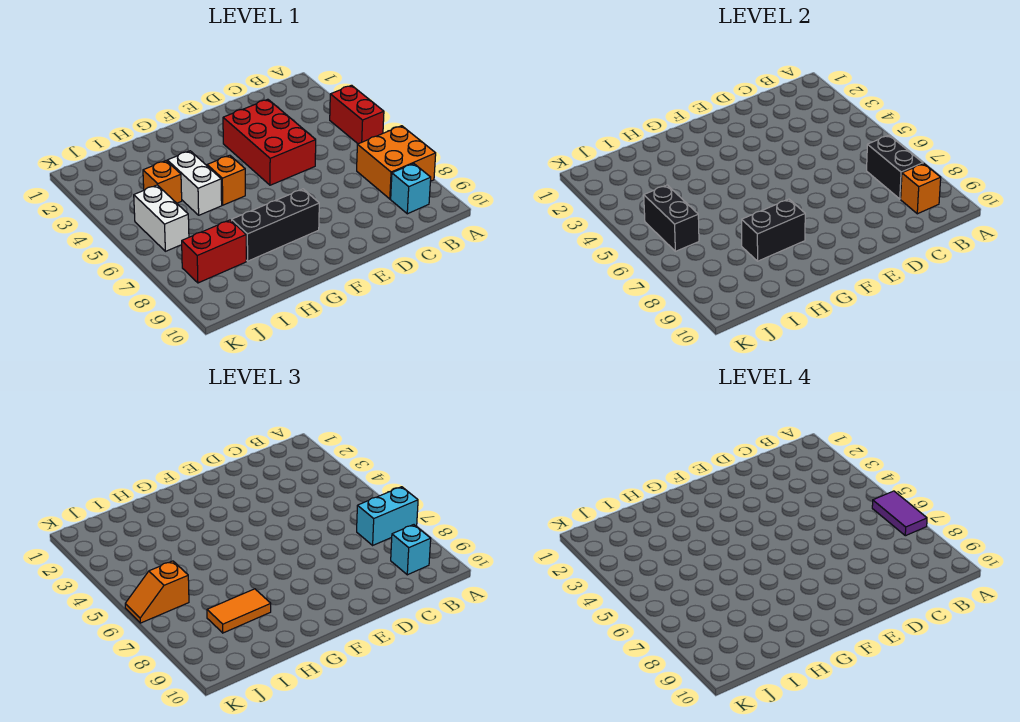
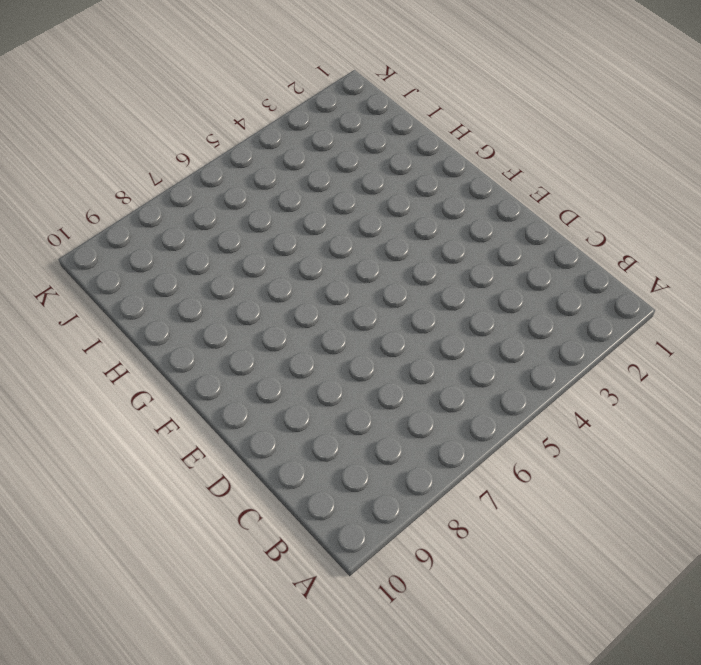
none -> red 1x2 brick [330,85,384,144]
none -> orange 2x2 brick [357,126,436,199]
none -> cyan 1x1 brick [391,164,431,214]

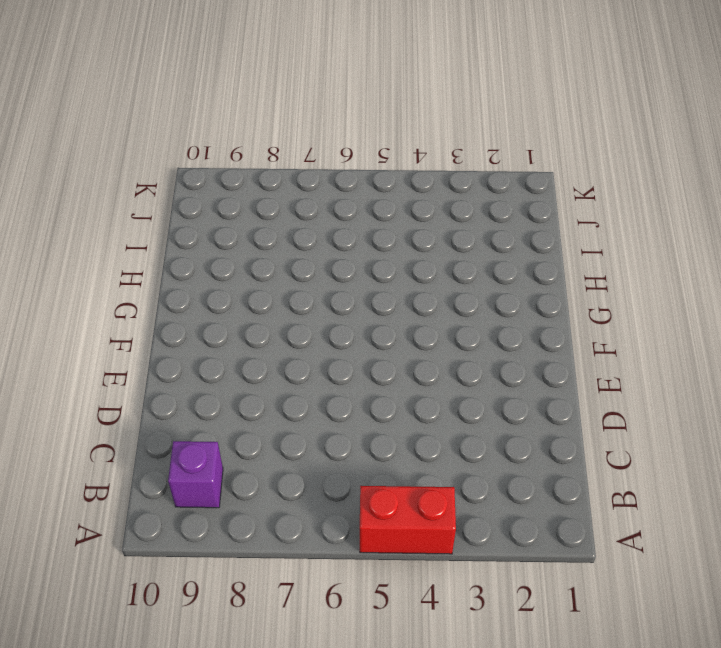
purple 1x1 brick [168,441,223,508] -> cyan 1x1 brick [391,164,431,214]
none -> orange 2x2 brick [357,126,436,199]
none -> red 2x3 brick [223,99,316,185]
none -> black 1x3 brick [232,189,319,261]

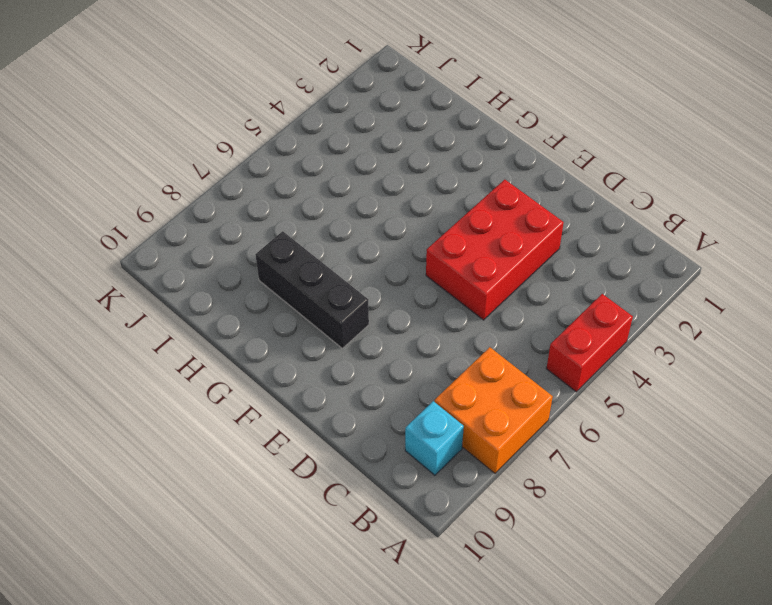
none -> orange 1x1 brick [207,155,245,205]
none -> white 1x2 brick [167,151,222,215]
none -> orange 1x1 brick [143,161,182,203]

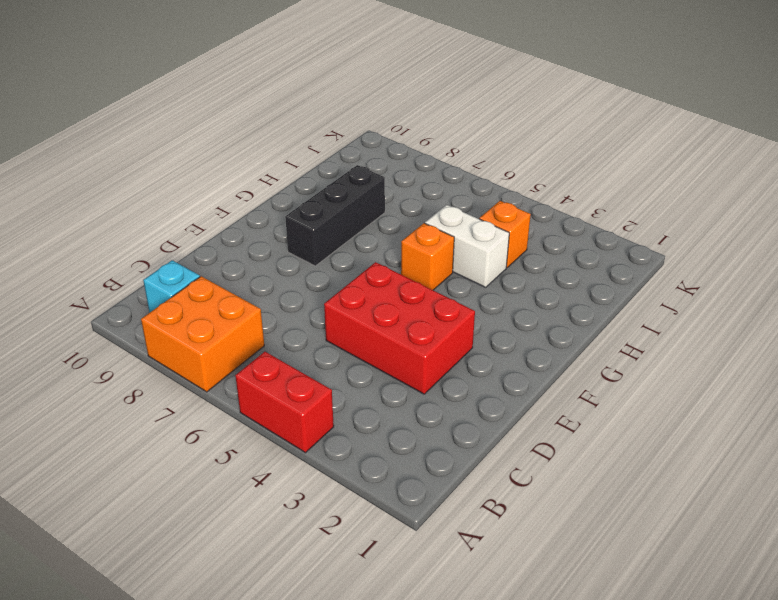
none -> red 1x2 brick [182,220,246,283]
none -> white 1x2 brick [134,185,189,251]
none -> black 1x2 brick [867,135,923,199]

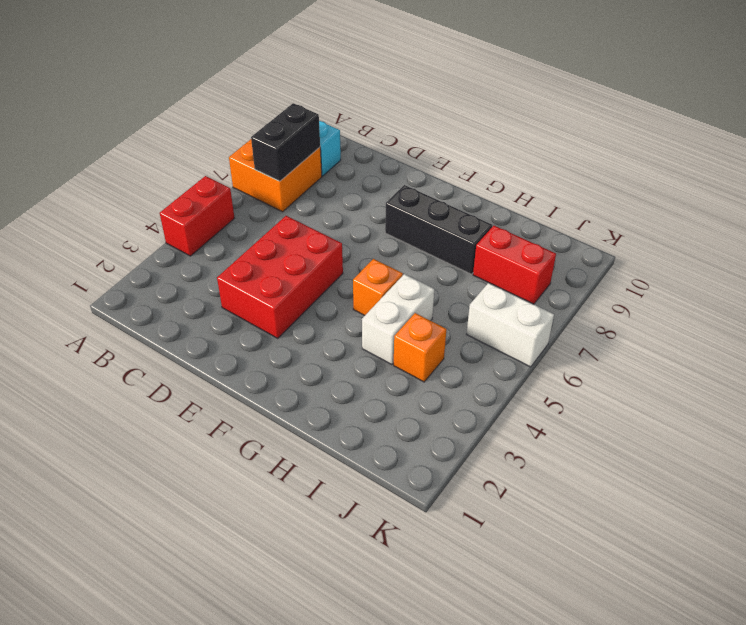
white 1x2 brick [467,283,554,367] -> white 1x2 brick turned to [134,185,189,251]
none -> orange 1x1 brick [901,164,941,214]
none -> black 1x2 brick [742,199,805,261]
none -> black 1x2 brick [644,185,699,251]

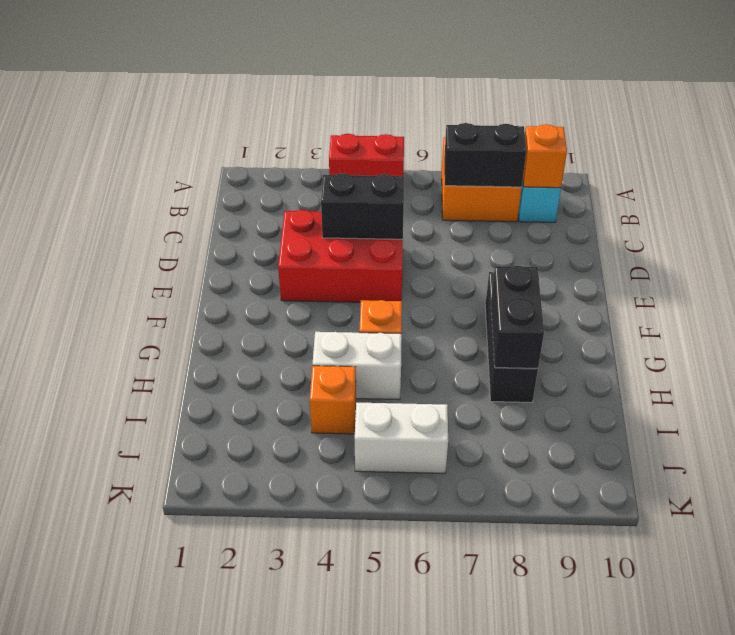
black 1x2 brick [321,173,404,239] -> black 1x2 brick moved to [644,185,699,251]
none -> red 1x2 brick [182,220,246,283]
none -> cyan 1x2 brick [357,487,418,545]
none -> cyan 1x1 brick [391,525,431,575]

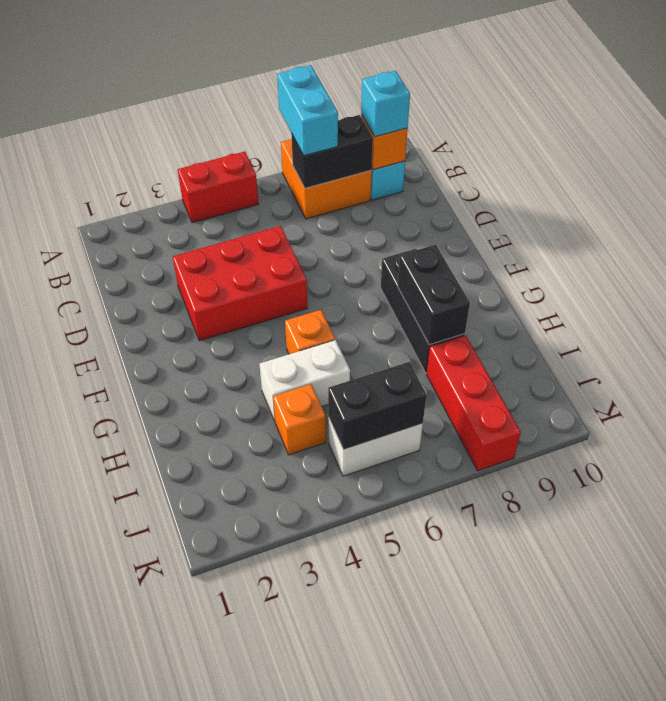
red 1x3 brick [427,335,521,471] -> red 1x2 brick [182,220,246,283]
none -> orange 1x2 tile [207,589,271,633]
none -> orange 1x2 slope [125,561,189,623]
none -> purple 1x2 tile [872,491,927,536]

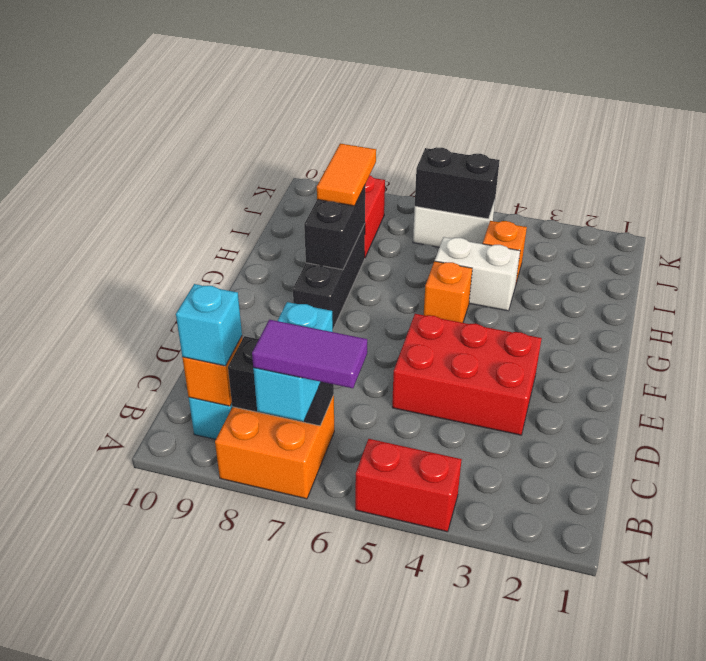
none -> orange 1x2 slope [125,561,189,623]

